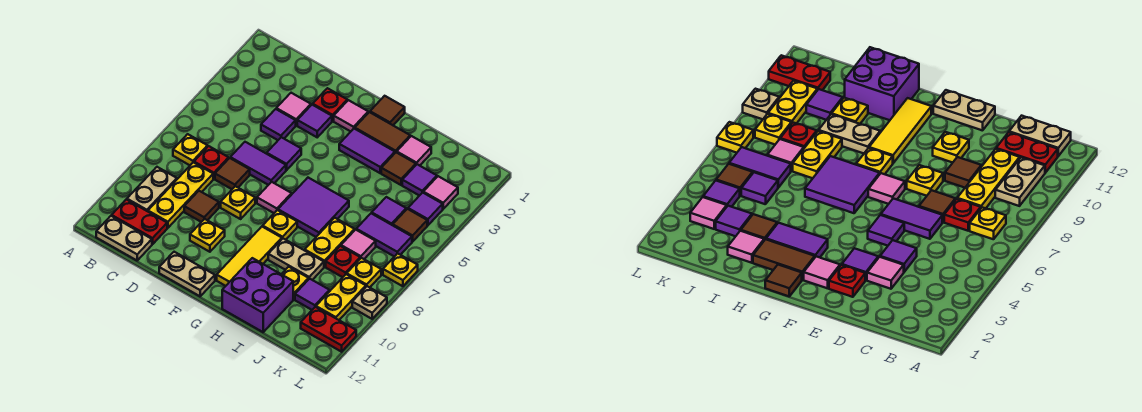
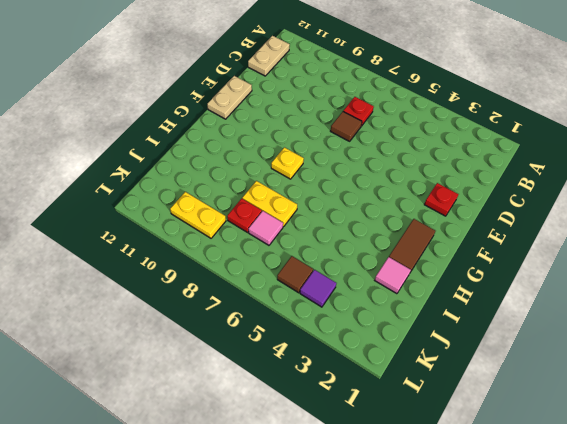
none -> yellow 1x1 plate [173,134,208,165]
none -> tan 1x2 plate [127,167,177,211]
none -> red 1x2 plate [112,199,167,244]
none -> yellow 1x3 plate [148,162,213,228]

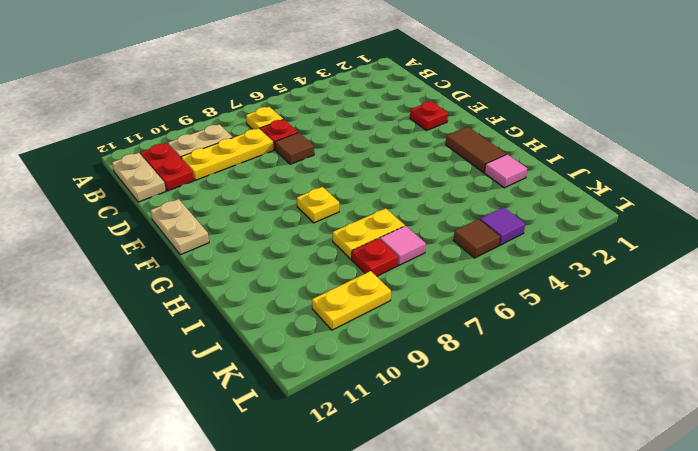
none -> pink 1x1 tile [276,93,311,125]
none -> purple 1x1 tile [261,109,296,140]
none -> purple 1x2 tile [230,142,286,185]
none -> brown 1x1 tile [184,191,219,222]

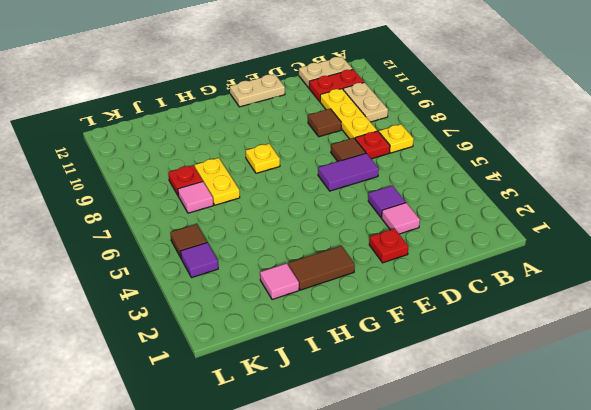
none -> purple 1x1 tile [297,105,332,137]
none -> purple 1x1 tile [267,137,301,170]
none -> yellow 1x1 plate [221,186,255,219]
none -> yellow 1x1 plate [190,219,225,252]

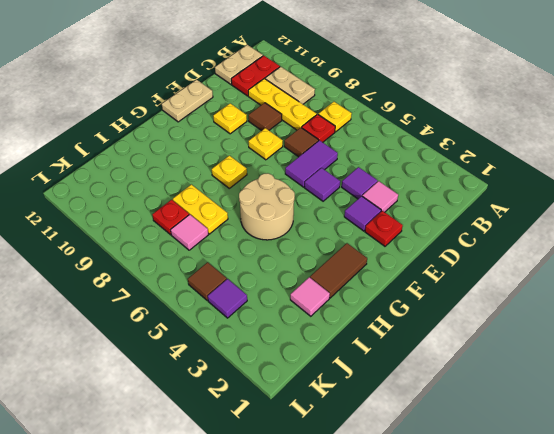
tan 2x2 round brick [239,173,295,240] -> purple 2x2 tile [278,178,349,237]
none -> pink 1x1 tile [334,100,368,131]
none -> pink 1x1 tile [257,182,292,213]
none -> brown 1x1 tile [370,96,405,125]
none -> purple 1x2 tile [339,128,395,173]

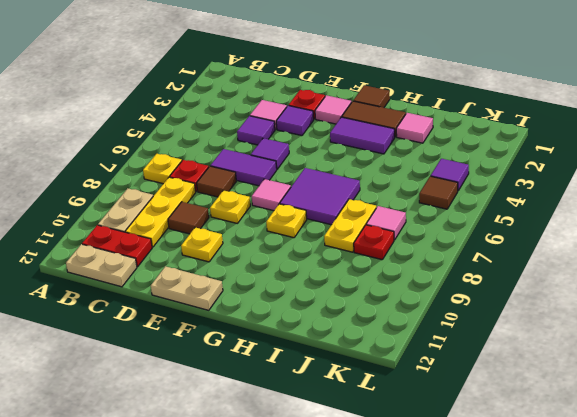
none -> yellow 1x3 tile [217,227,282,286]
none -> tan 1x2 plate [268,239,324,280]
none -> purple 2x2 brick [222,258,293,332]
none -> brown 1x1 tile [381,152,416,185]

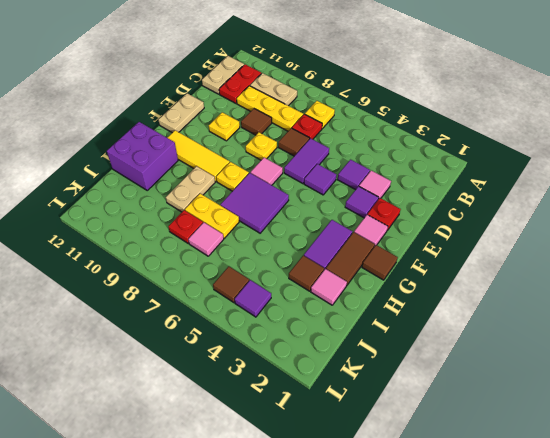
none -> yellow 1x1 plate [282,267,309,300]
none -> purple 1x1 tile [402,164,437,196]
none -> purple 1x1 tile [372,197,406,225]
none -> purple 1x2 tile [356,213,412,257]

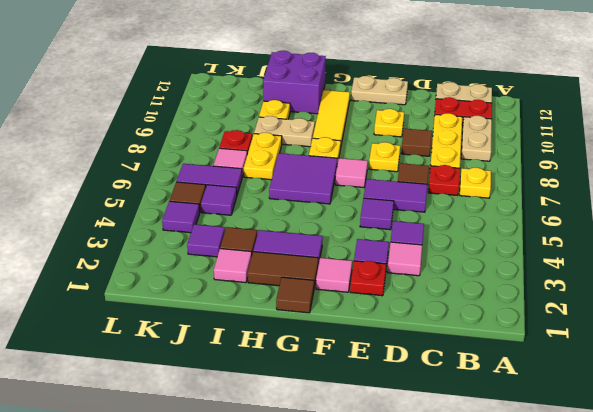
none -> purple 1x1 tile [295,279,330,310]
none -> pink 1x1 tile [423,176,458,209]
none -> yellow 1x1 plate [347,258,381,287]
none -> yellow 1x2 plate [316,274,366,320]

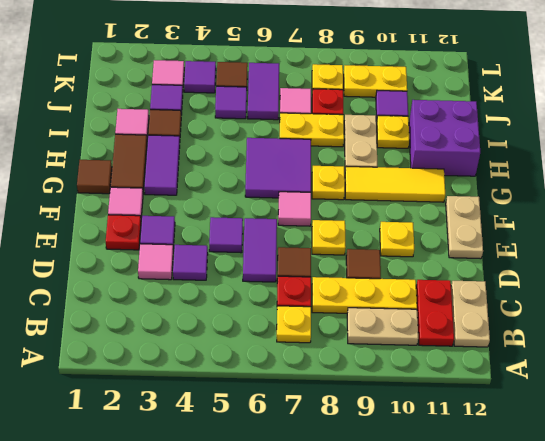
none -> red 1x2 plate [301,307,356,352]
none -> yellow 1x1 plate [383,253,418,286]
none -> tan 1x1 plate [352,286,387,319]

